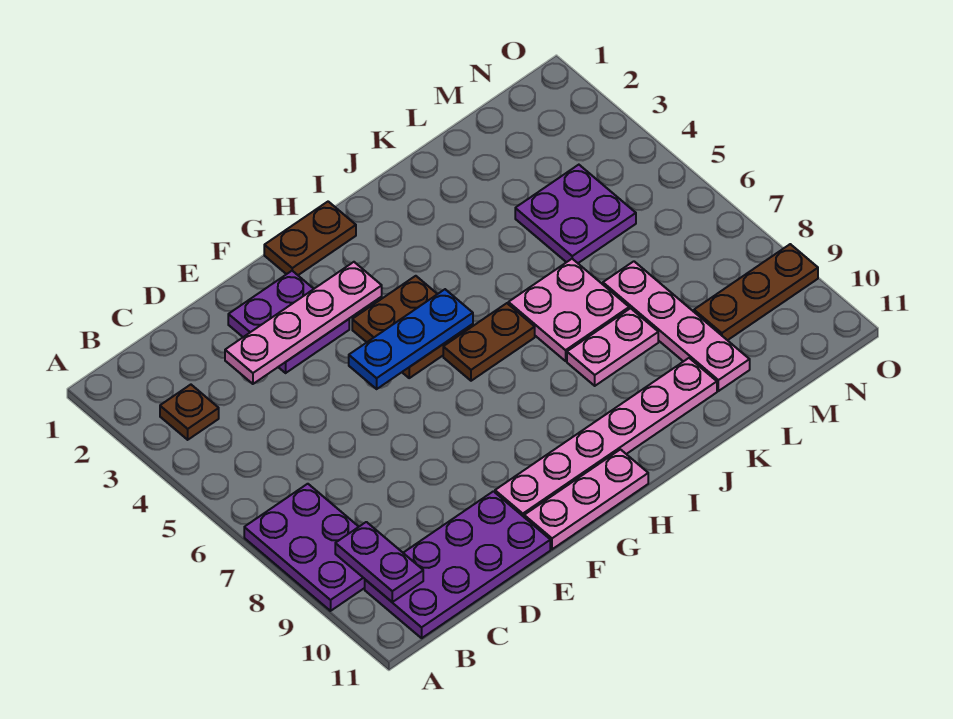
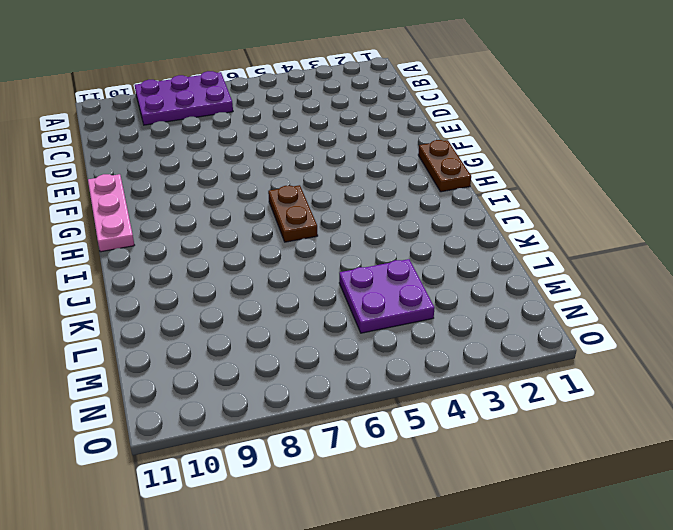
none -> brown 1x1 plate [160,385,219,440]
none -> purple 2x4 plate [365,491,550,638]
none -> purple 2x2 plate [228,271,349,373]

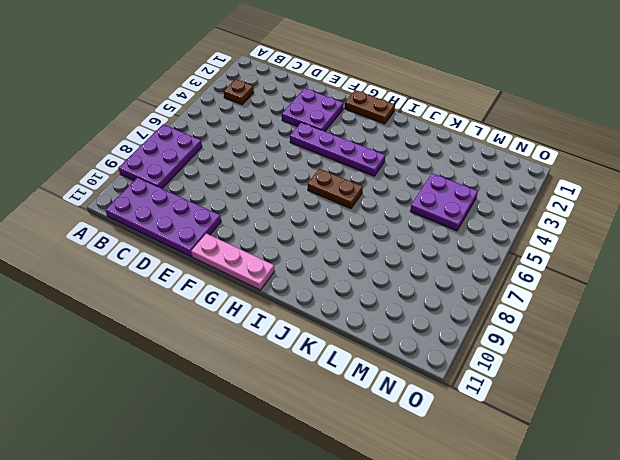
purple 1x4 plate [290,122,385,176] -> brown 2x2 plate [352,276,473,378]
none -> pink 1x6 plate [495,358,717,517]
none -> pink 2x2 plate [508,259,629,361]
none -> pink 1x2 plate [567,308,658,386]

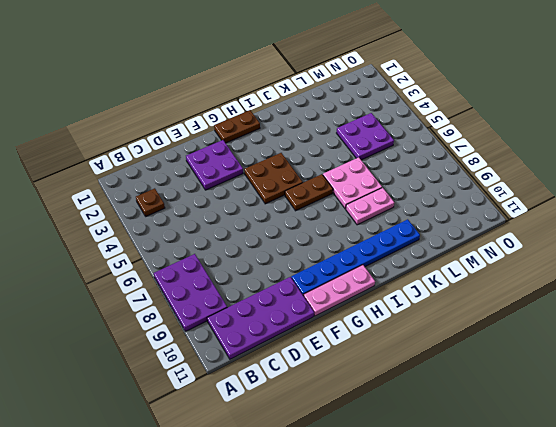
blue 1x6 plate [291,219,420,295] -> pink 1x6 plate [495,358,717,517]
none -> pink 1x4 plate [603,261,750,391]
none -> brown 1x3 plate [694,244,818,340]
none -> purple 1x2 plate [335,522,423,602]

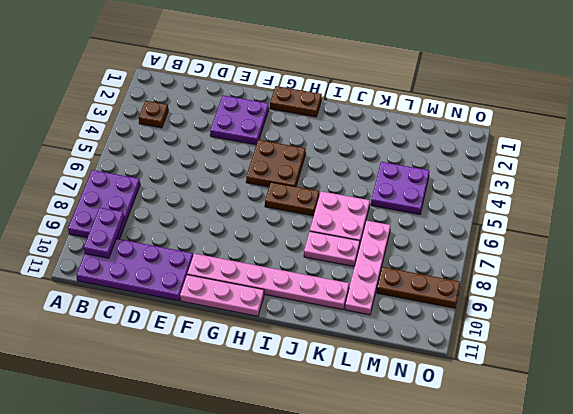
none -> pink 1x4 plate [225,262,382,384]
none -> blue 1x3 plate [349,289,473,389]

